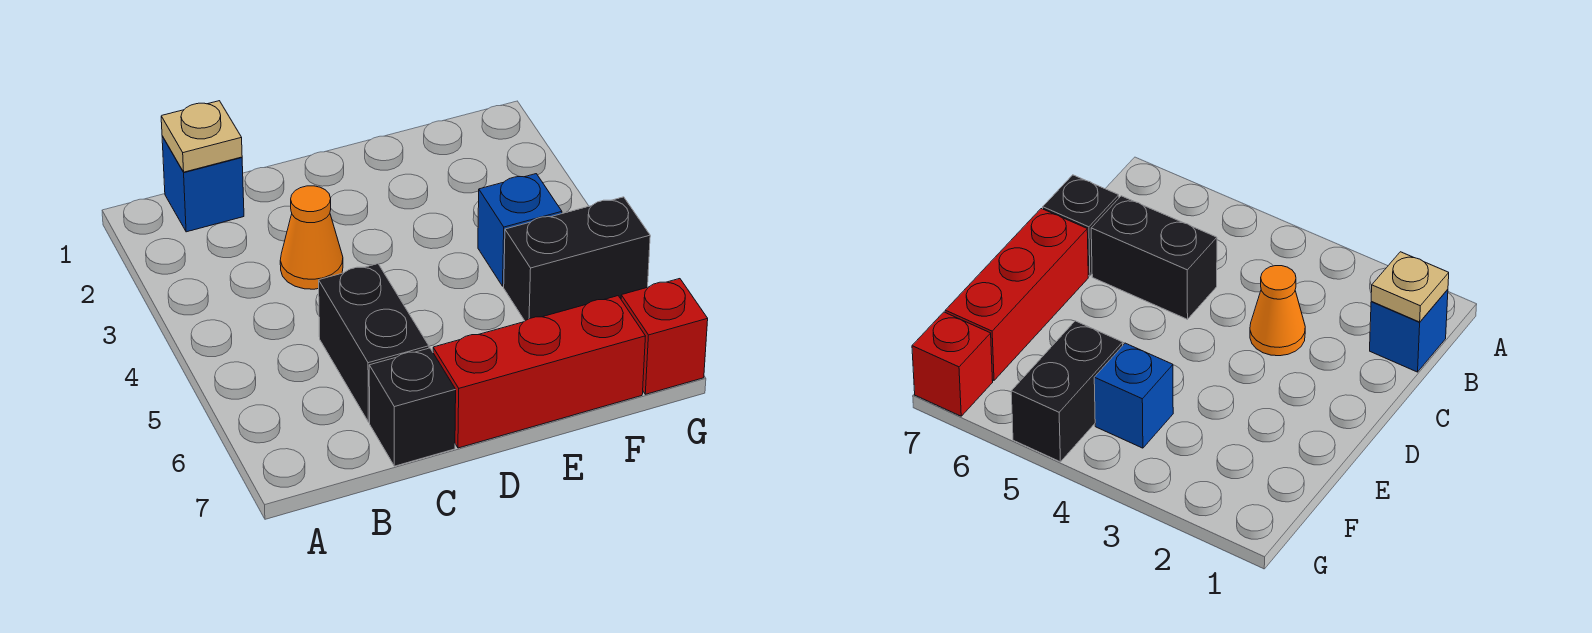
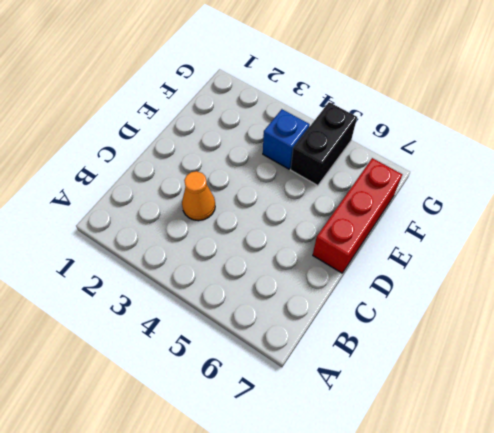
none -> blue 1x1 brick [162,136,244,232]
none -> black 1x2 brick [319,264,429,422]

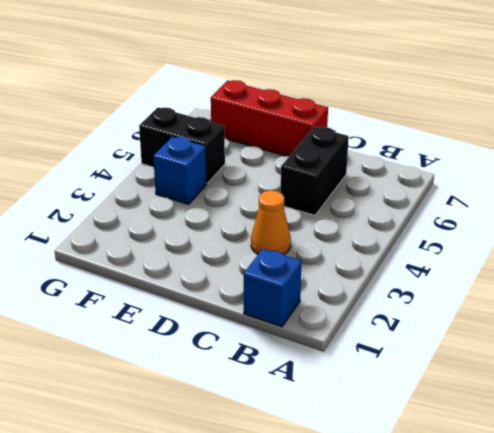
none -> black 1x1 brick [369,348,456,466]
none -> red 1x1 brick [621,279,708,394]

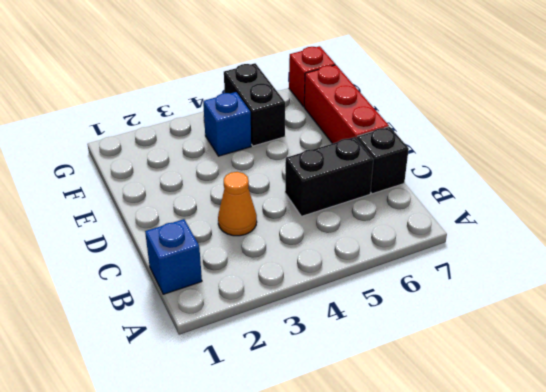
none -> tan 1x1 plate [161,101,242,172]

